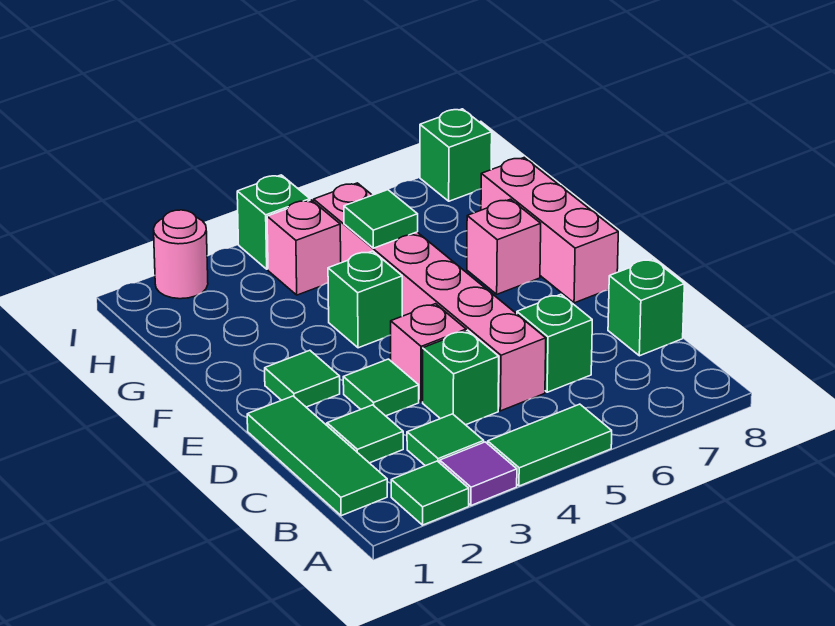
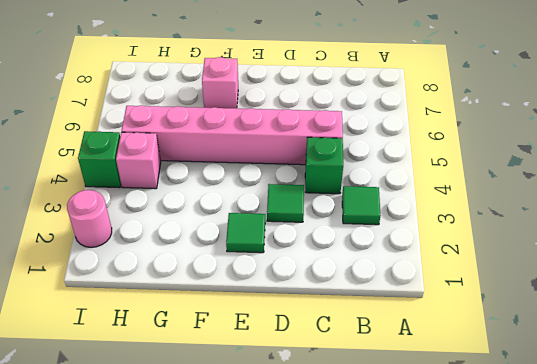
none -> green 1x1 tile [391,461,469,525]
none -> purple 1x1 tile [440,442,517,505]
none -> green 1x2 tile [488,404,612,486]

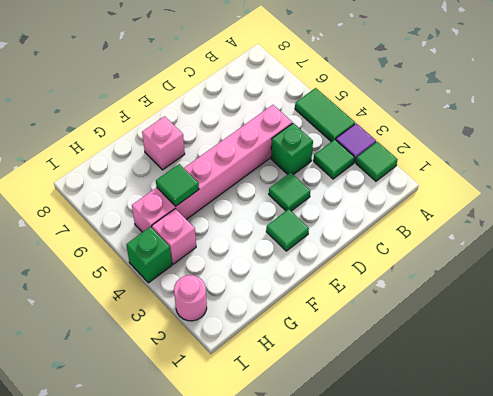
none -> green 1x3 tile [247,396,387,516]
none -> green 1x1 tile [327,405,403,463]
none -> green 1x1 brick [517,294,592,392]

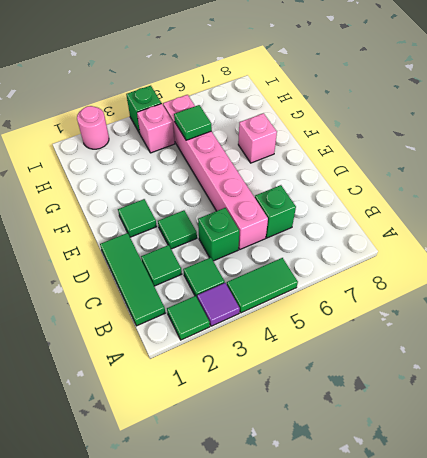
none -> green 1x1 brick [608,259,684,356]
none -> pink 1x1 brick [391,304,466,402]
none -> pink 1x3 brick [481,158,618,303]

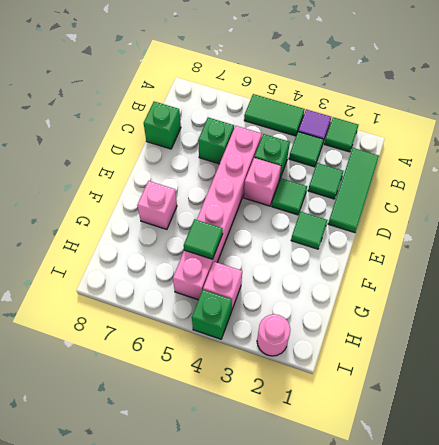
none -> pink 1x3 brick [481,158,618,303]
none -> green 1x1 brick [328,251,402,348]
none -> green 1x1 brick [420,109,492,201]

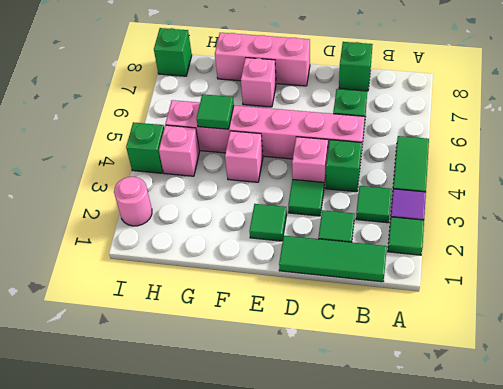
pink 1x1 brick [225,131,263,182] -> green 1x1 brick [328,251,402,348]

